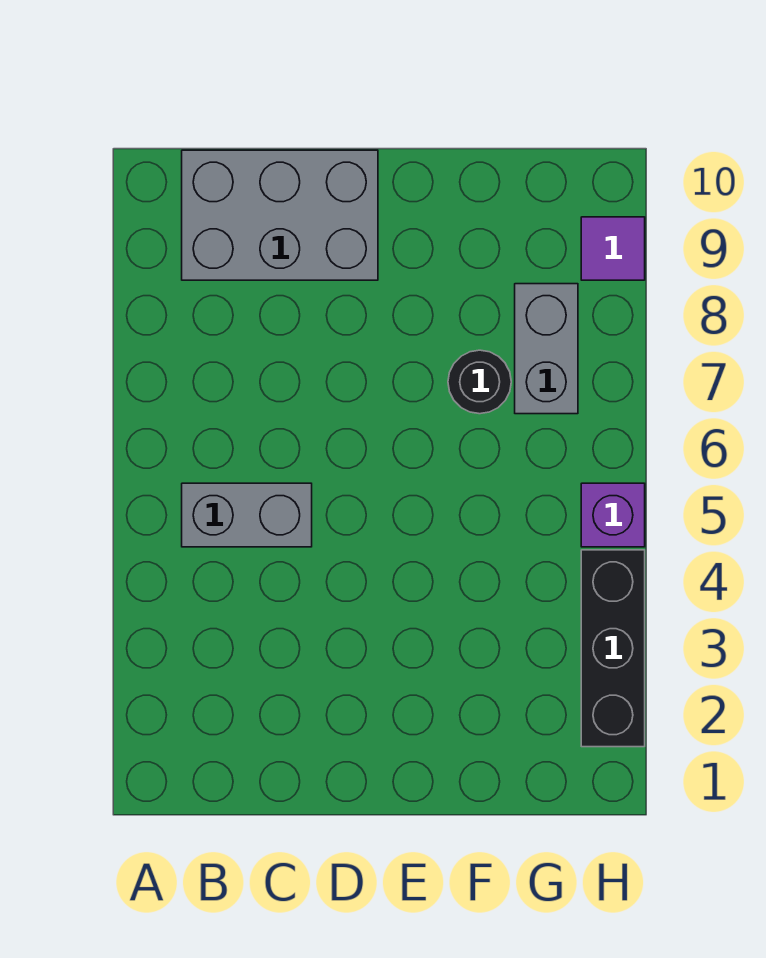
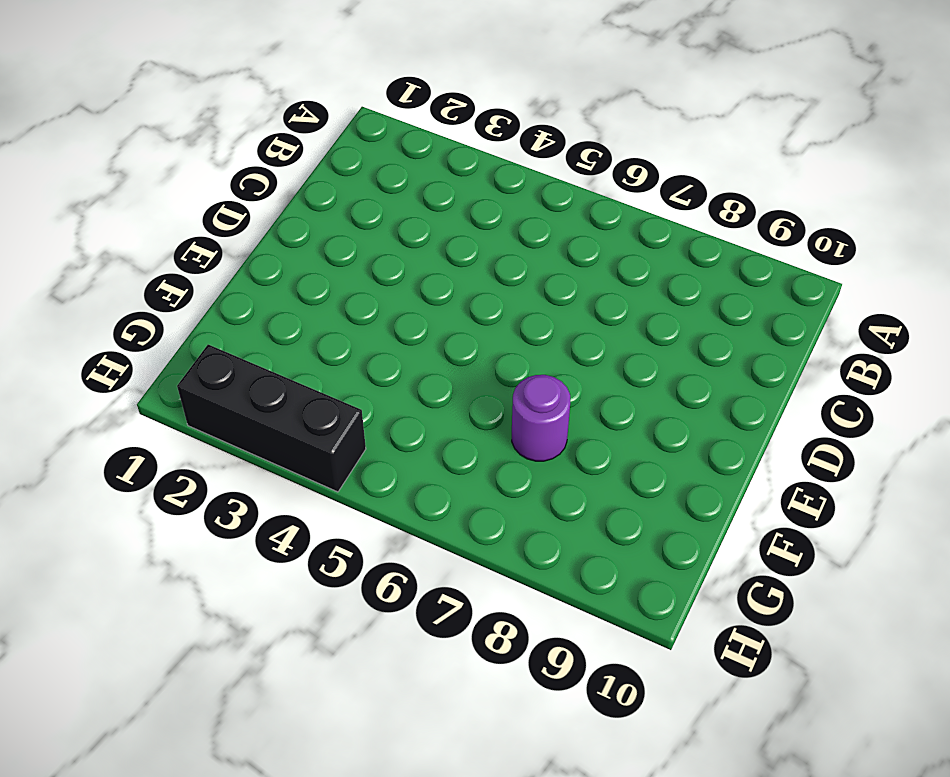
purple 1x1 round brick [512,375,571,461] -> black 1x1 round brick [448,350,511,414]
none -> grey 1x2 brick [182,483,312,547]
none -> grey 2x3 brick [182,150,378,280]

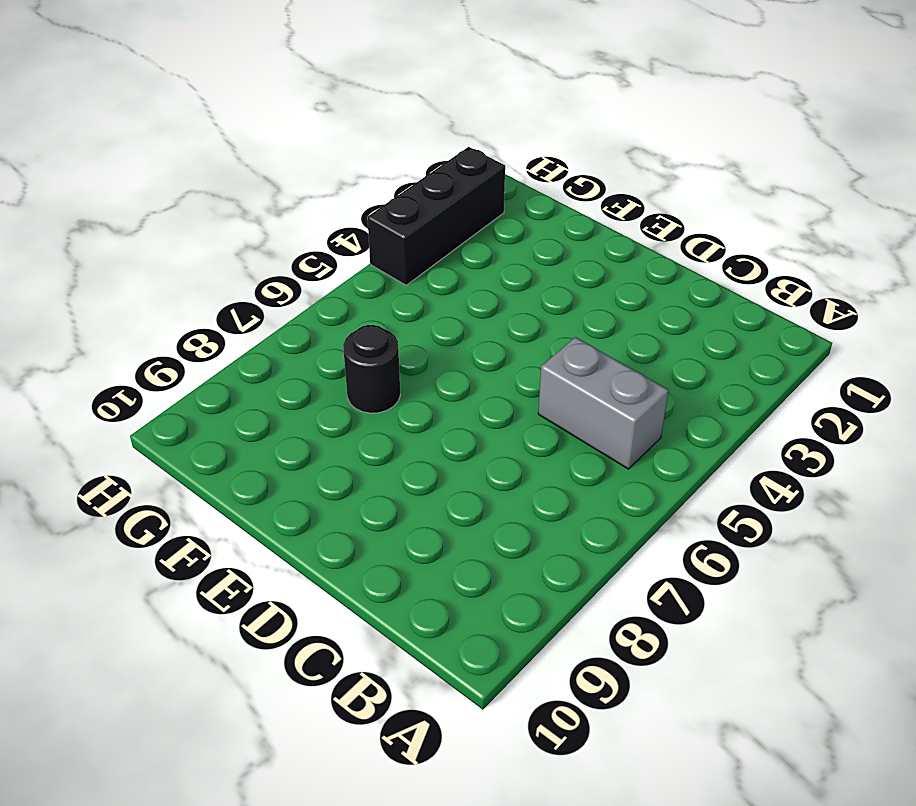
none -> grey 2x3 brick [182,150,378,280]
none -> grey 1x2 brick [515,284,578,414]

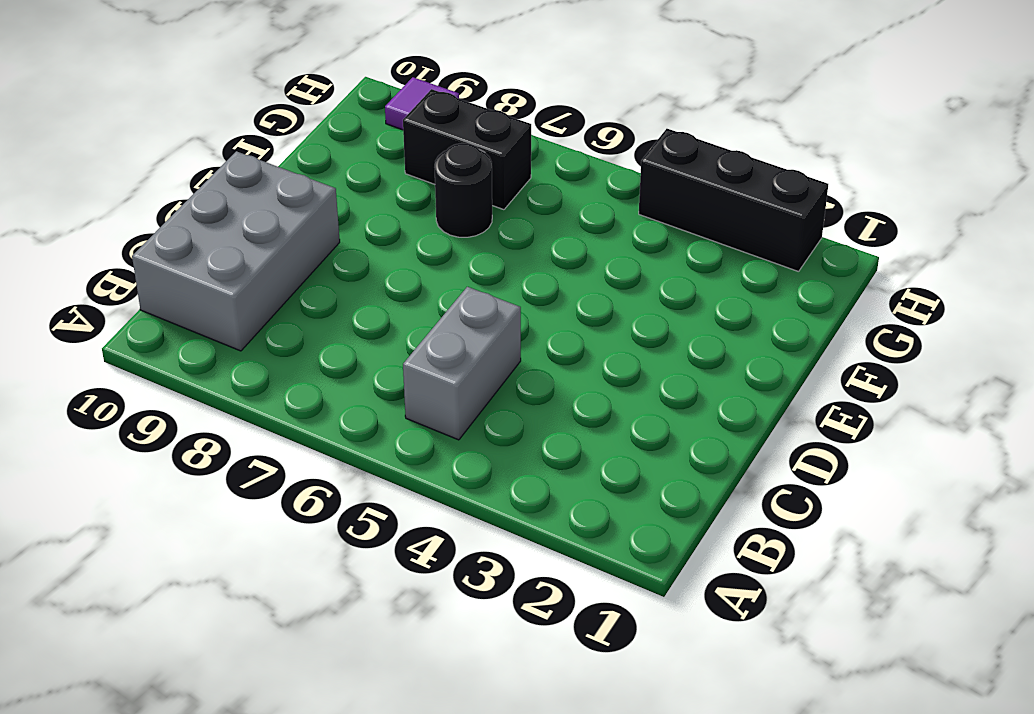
black 1x2 brick [403,89,531,210] -> grey 1x2 brick [515,284,578,414]
none -> purple 1x1 brick [581,483,645,547]

